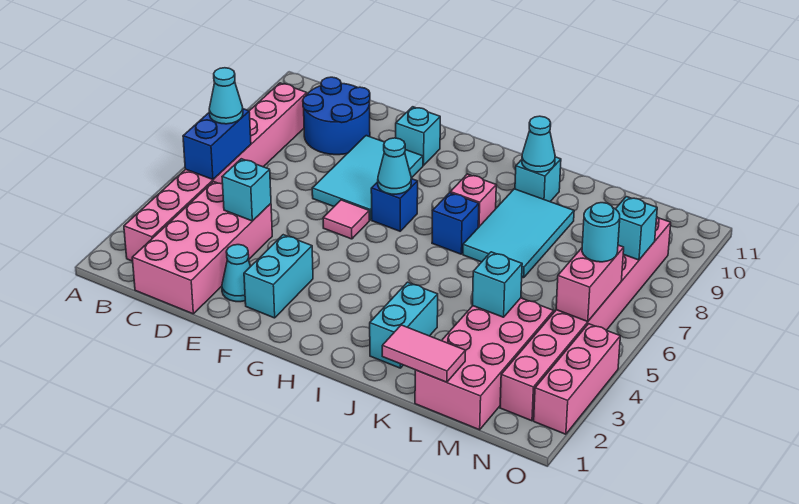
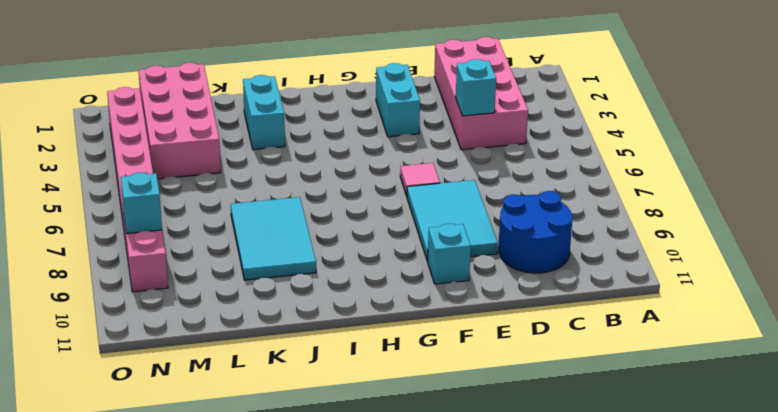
none -> pink 1x8 brick [124,83,307,261]
none -> cyan 1x1 cone [222,245,251,302]
none -> blue 1x1 brick [371,179,418,231]

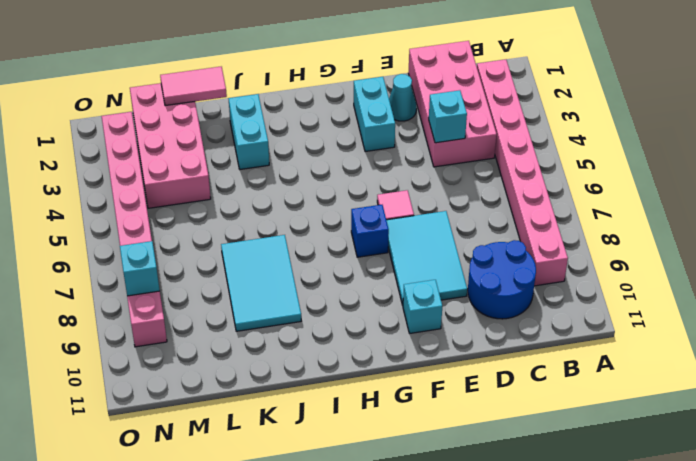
none -> blue 1x1 brick [432,193,479,254]
none -> pink 1x1 brick [450,174,496,228]
none -> cyan 1x1 brick [515,157,561,202]

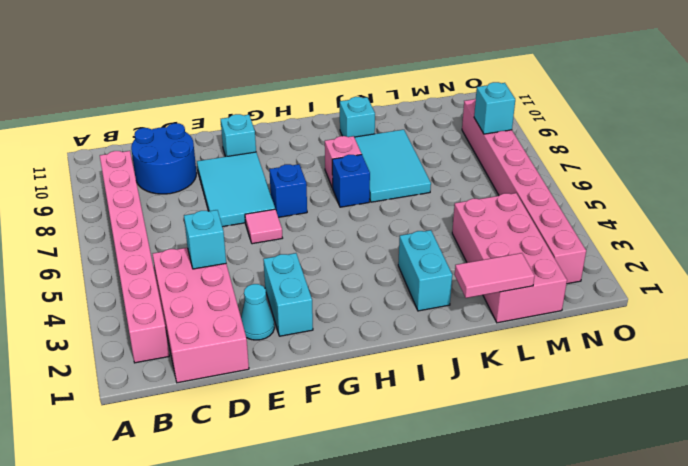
none -> pink 1x3 brick [534,324,620,434]
none -> blue 1x2 brick [183,109,251,180]
none -> cyan 1x1 cone [378,138,411,194]

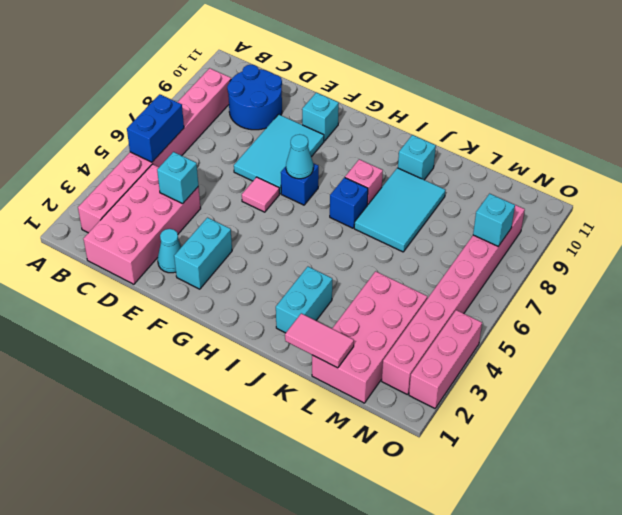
none -> cyan 1x1 cone [522,116,555,172]
none -> cyan 1x1 brick [473,252,522,317]
none -> pink 1x2 brick [556,245,624,321]

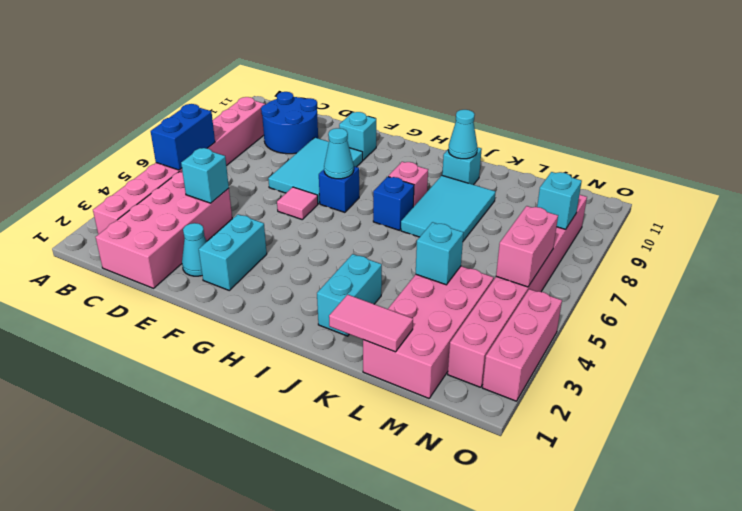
none -> cyan 1x1 cone [209,68,243,124]
none -> cyan 1x1 round brick [582,203,620,262]

